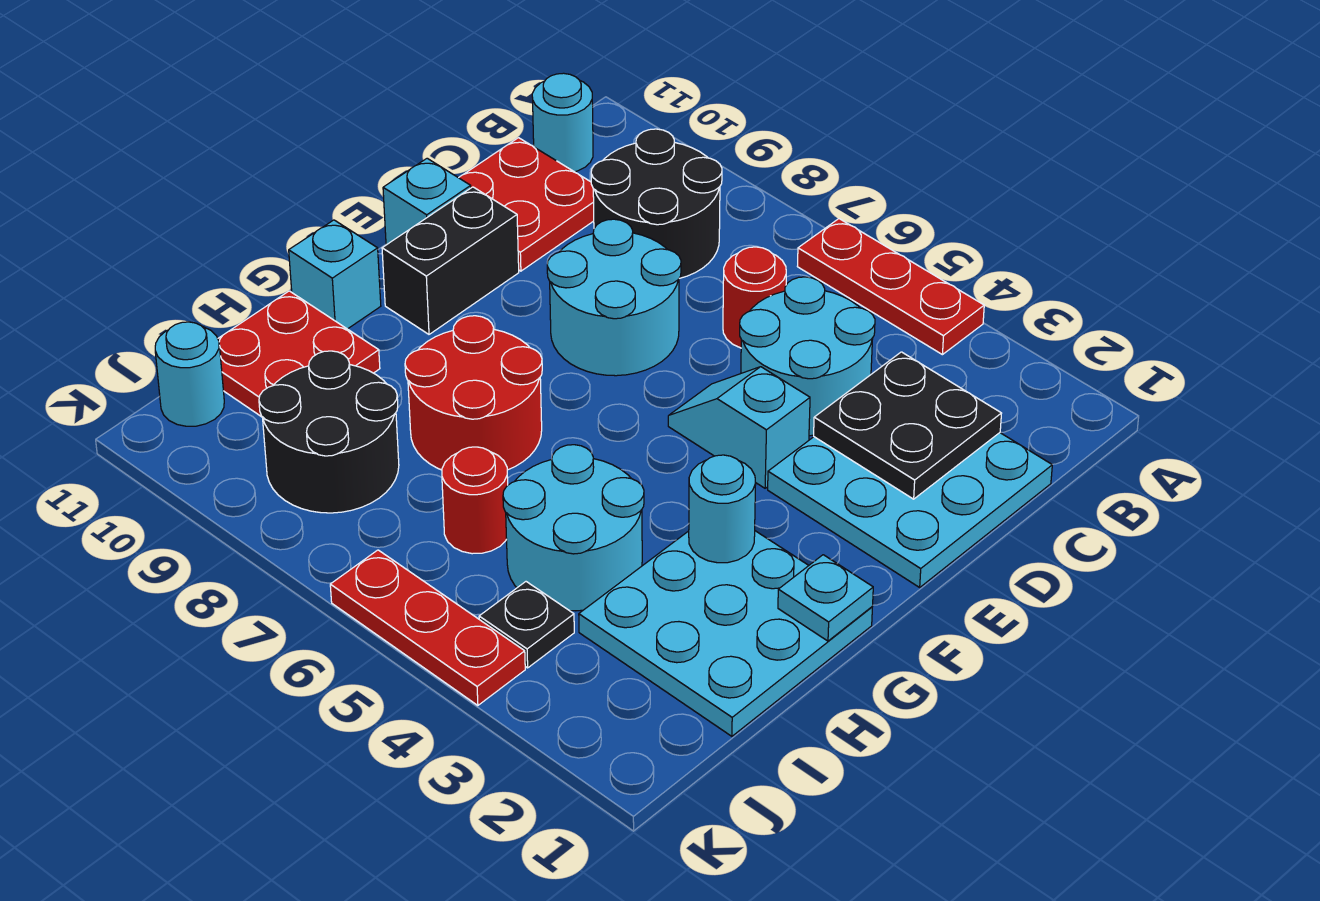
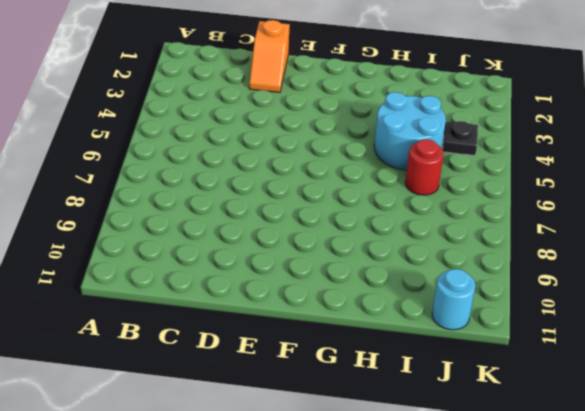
orange 1x2 slope [249,20,290,92] -> cyan 3x3 plate [768,433,1052,587]
none -> red 1x3 plate [797,219,984,355]
none -> black 2x2 round brick [591,129,722,278]
none -> cyan 1x1 round brick [532,73,593,172]

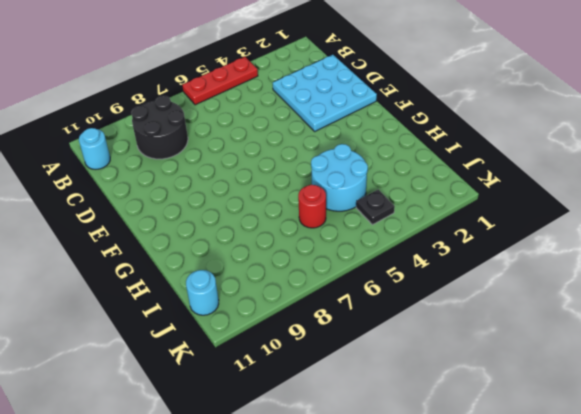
none -> cyan 2x2 round brick [740,277,875,436]
none -> red 1x1 round brick [723,247,786,348]
none -> red 2x2 plate [459,138,594,271]

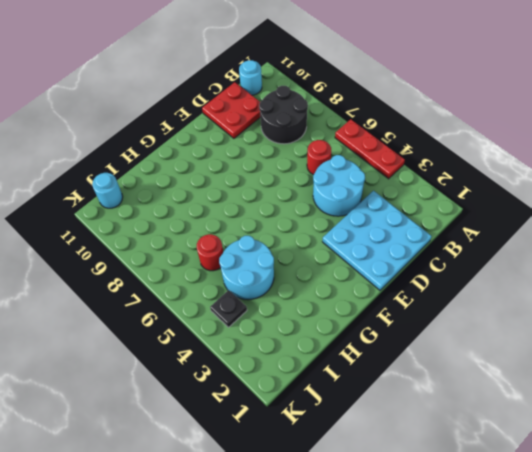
none -> cyan 2x2 round brick [547,219,681,376]
none -> cyan 1x2 slope [668,367,810,488]
none -> black 1x2 brick [382,187,519,334]

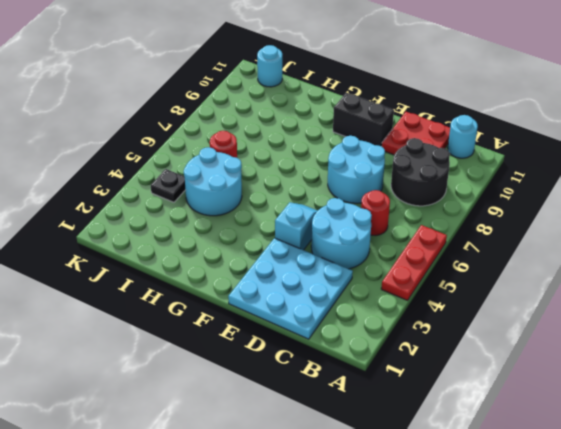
none -> cyan 1x1 brick [383,158,471,245]
none -> cyan 3x3 plate [579,531,872,736]
none -> red 2x2 round brick [405,316,542,470]

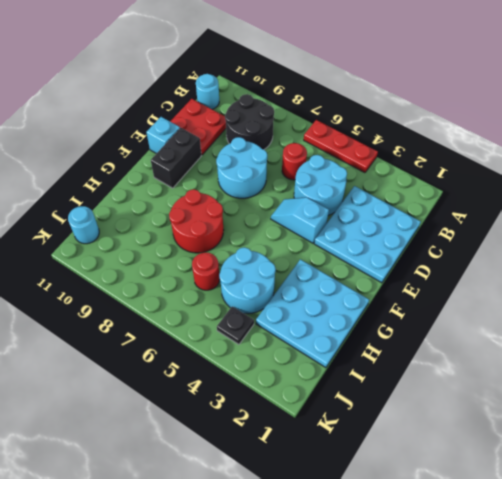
none -> cyan 1x1 brick [289,220,381,329]
none -> red 2x2 plate [218,291,380,417]
none -> black 2x2 round brick [259,351,399,513]

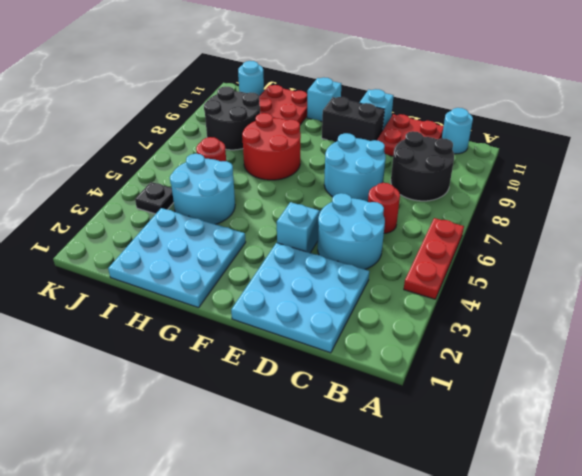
none -> red 1x3 plate [330,550,525,705]
none -> black 2x2 plate [814,352,1002,499]
none -> cyan 1x1 plate [778,555,873,641]

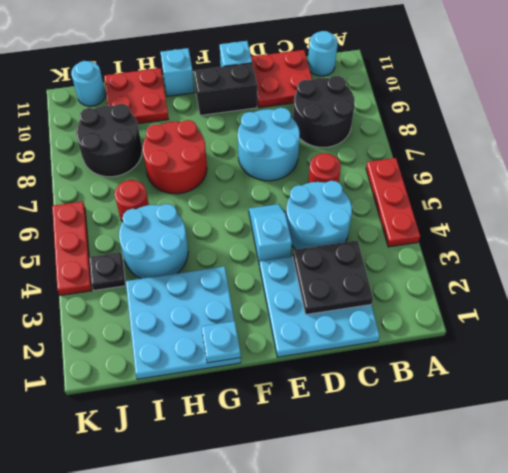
none -> cyan 1x1 round brick [689,455,756,563]

